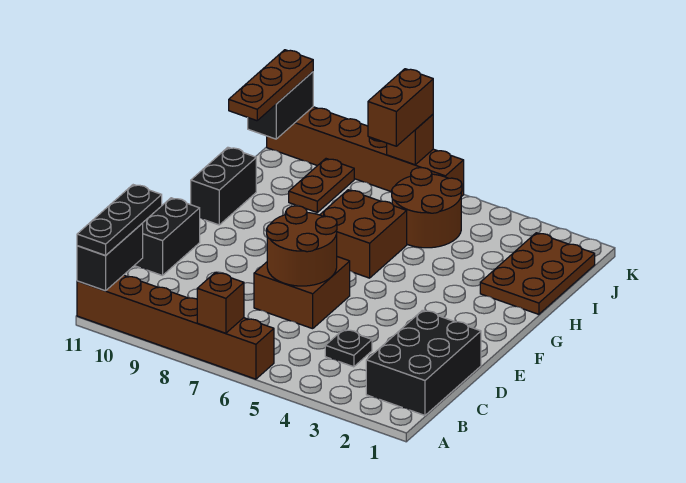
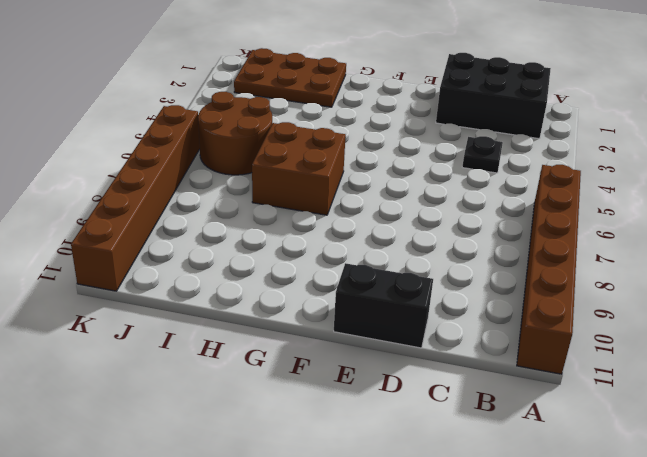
none -> brown 2x2 brick [254,257,350,329]
none -> black 1x2 brick [191,147,256,225]
none -> brown 1x2 plate [289,159,354,212]

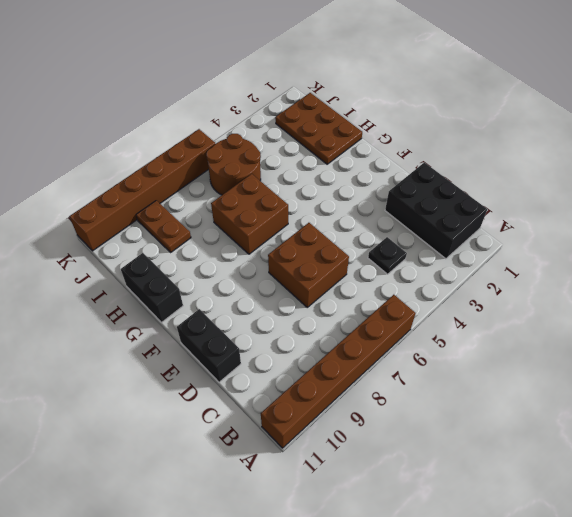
none -> brown 1x1 brick [197,272,244,333]
none -> black 1x2 brick [77,223,143,291]
none -> brown 2x2 round brick [267,206,337,286]

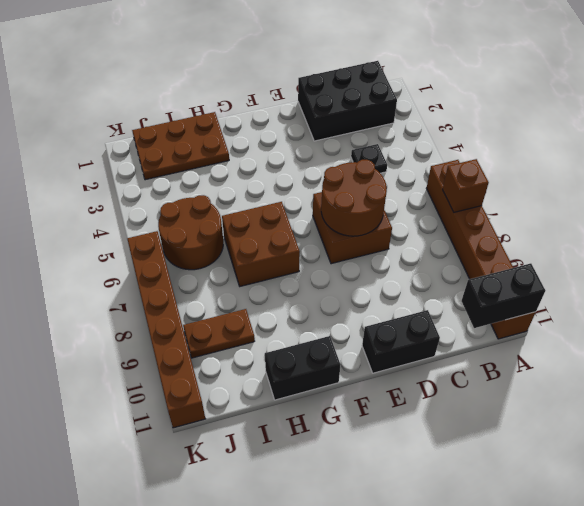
none -> black 1x2 brick [248,72,313,139]
none -> brown 1x1 brick [387,114,433,165]
none -> black 1x3 plate [77,185,162,255]

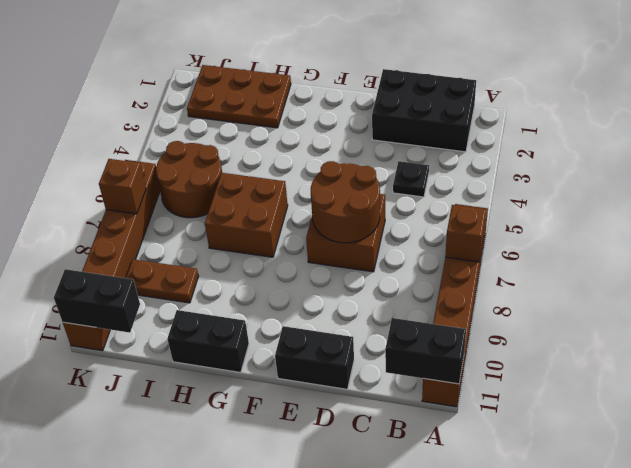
none -> black 1x3 plate [77,185,162,255]
none -> brown 1x3 plate [229,50,313,121]
none -> brown 1x2 brick [368,69,433,146]

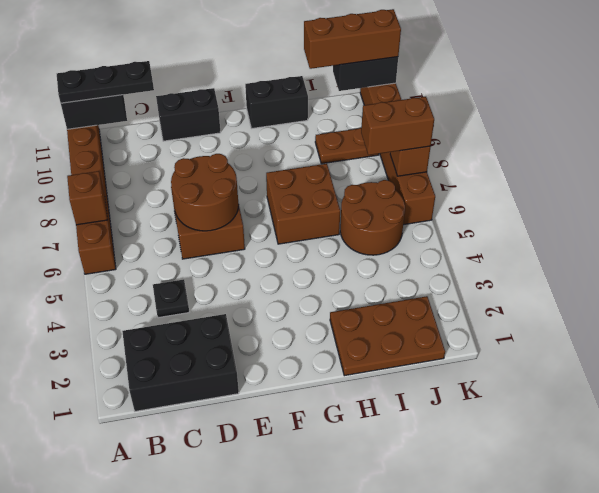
brown 1x3 brick [304,9,401,69] -> brown 1x3 plate [229,50,313,121]

